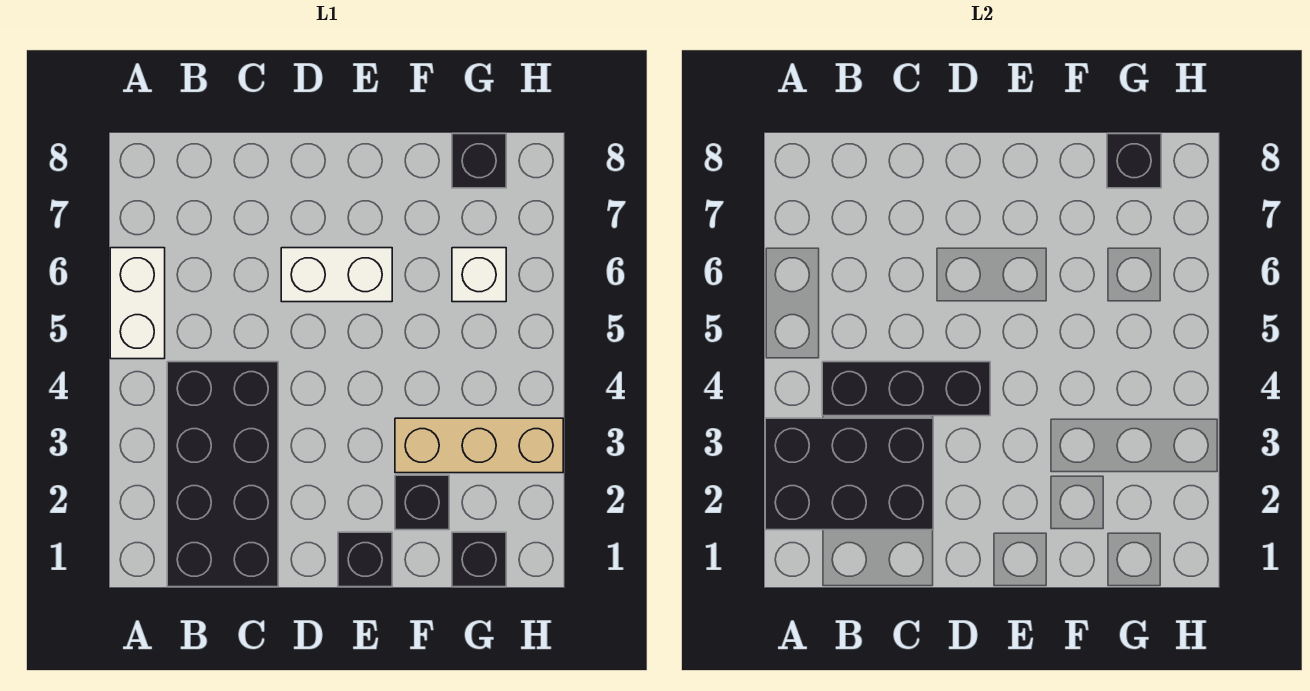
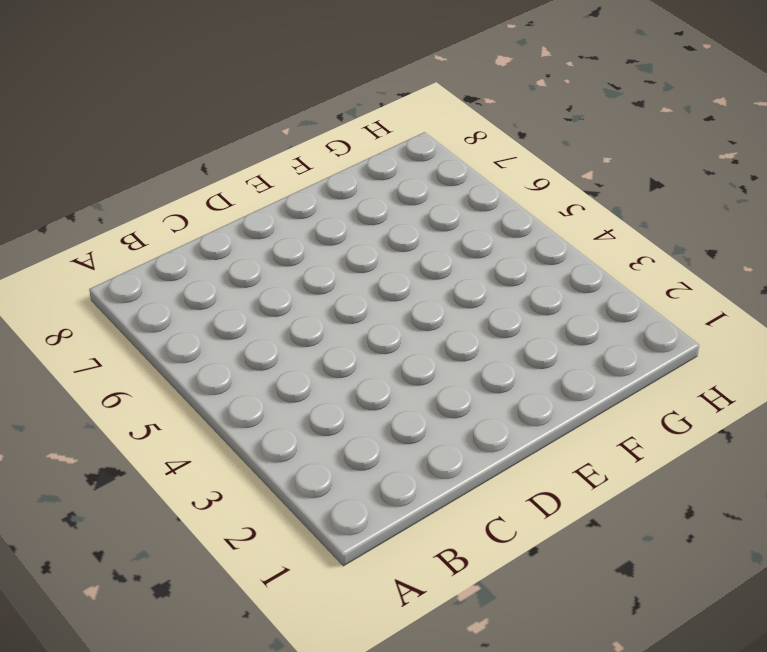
none -> white 1x2 brick [110,248,165,359]
none -> black 2x4 brick [167,362,278,587]
none -> white 1x2 brick [281,248,392,302]

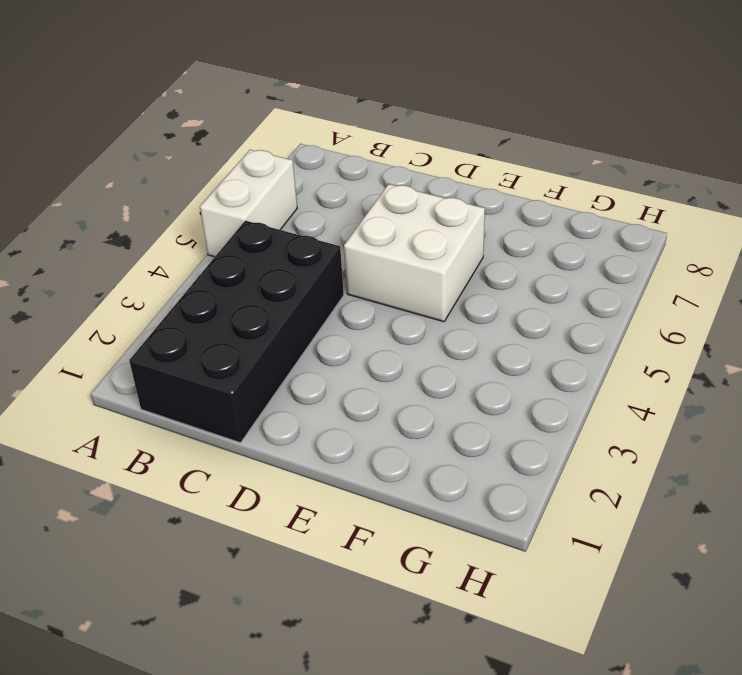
white 2x2 brick [344,184,485,322] -> white 1x2 brick [281,248,392,302]
none -> black 1x1 brick [338,532,392,587]
none -> black 1x1 brick [395,475,449,530]
none -> tan 1x3 brick [395,418,563,473]

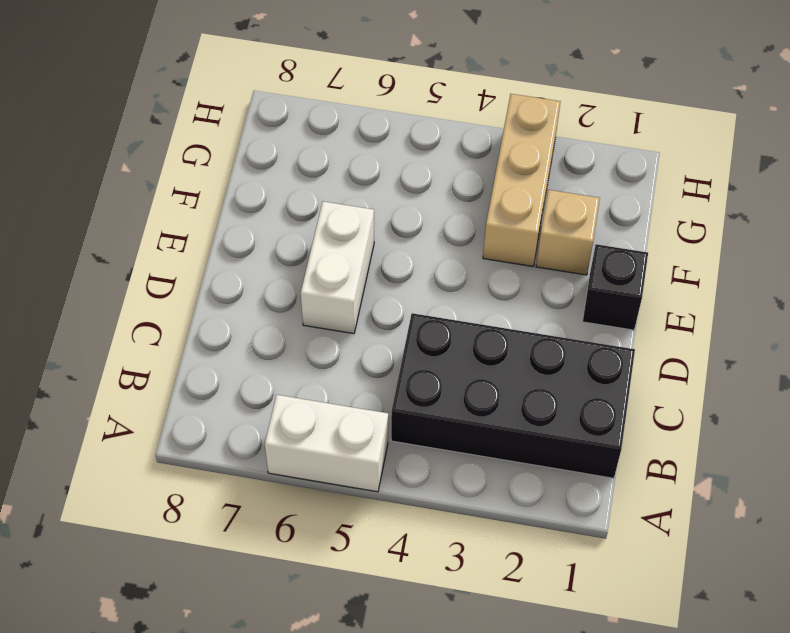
tan 1x1 brick [536,190,600,275] -> black 1x1 brick [395,475,449,530]
none -> black 1x1 brick [452,532,506,587]
none -> white 1x1 brick [452,248,506,302]
none -> black 1x1 brick [452,134,506,188]

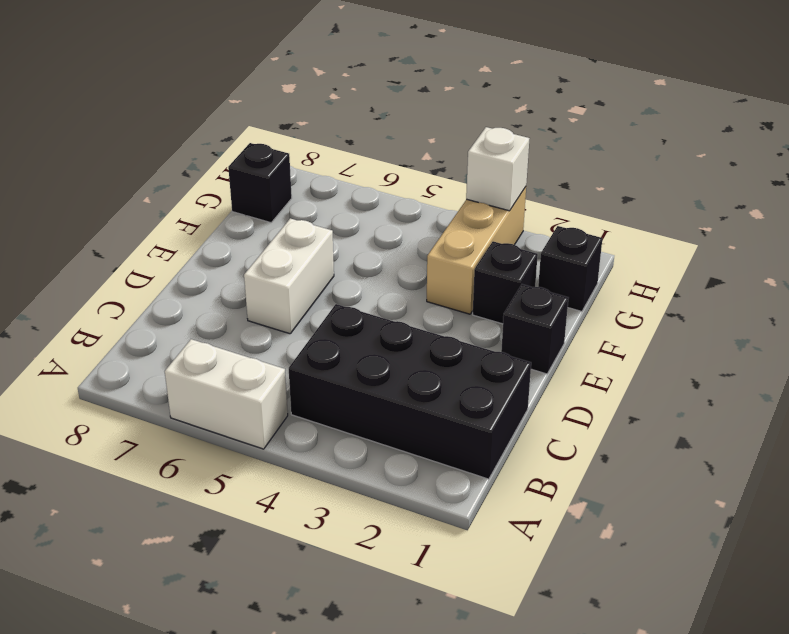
white 1x1 brick [466,127,529,211] -> white 1x1 brick moved to [452,248,506,302]
none -> black 2x3 brick [765,418,933,530]
none -> black 1x3 brick [822,362,990,416]
none -> black 1x1 brick [1107,134,1161,188]

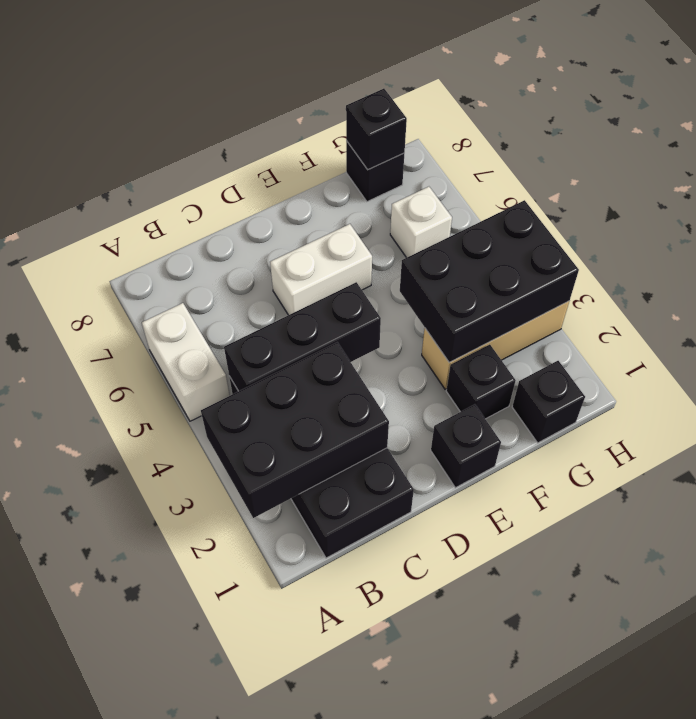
black 2x3 brick [400,200,579,362] -> none

